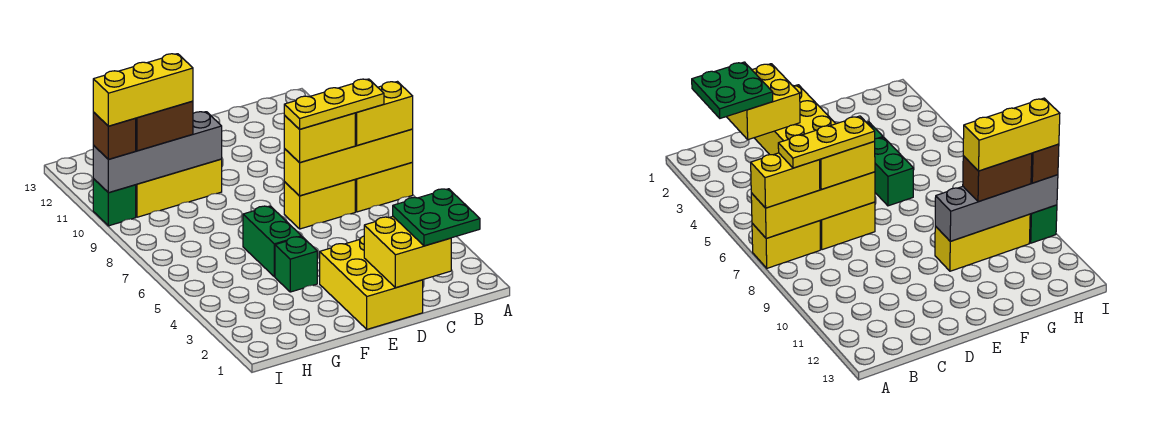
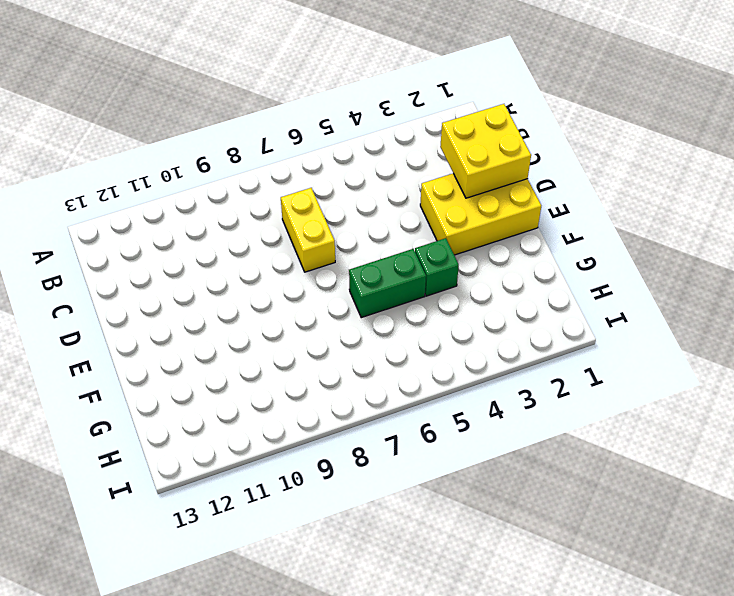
none -> yellow 1x2 brick [355,163,413,212]
none -> yellow 1x3 brick [136,159,222,217]
none -> green 1x1 brick [93,179,136,226]

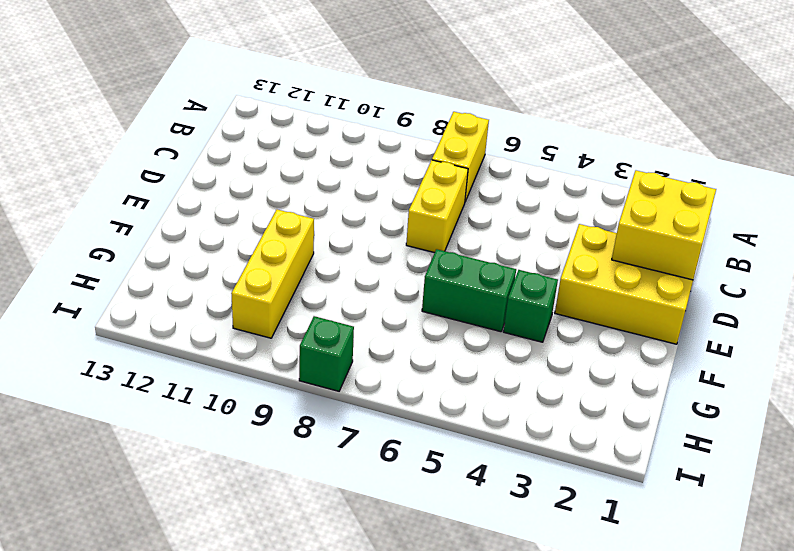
green 1x1 brick [299,316,354,391] -> green 1x1 brick moved to [93,179,136,226]
none -> yellow 1x4 brick [284,129,413,196]
none -> grey 1x4 brick [93,112,222,193]
none -> yellow 1x2 brick [355,82,413,145]

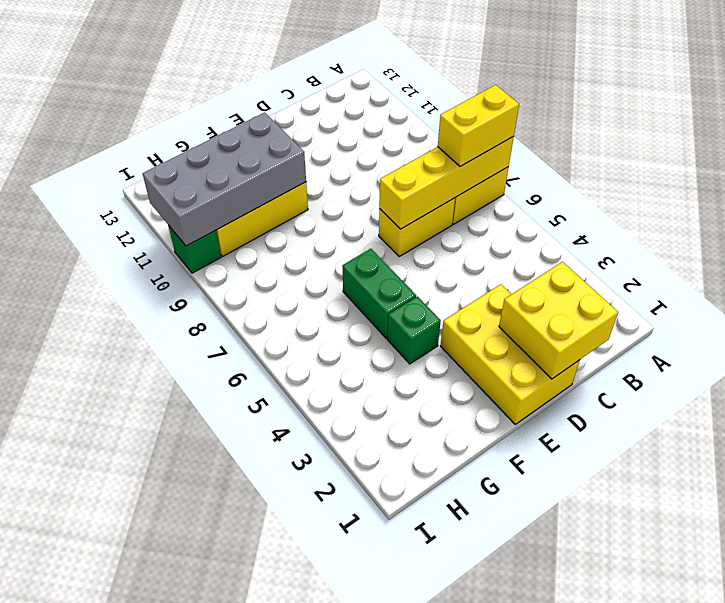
grey 2x4 brick [143,112,306,246] -> grey 1x4 brick [93,112,222,193]
none -> green 2x2 plate [393,189,480,246]
none -> yellow 1x2 brick [284,113,355,163]
none -> brown 1x2 brick [135,101,193,151]

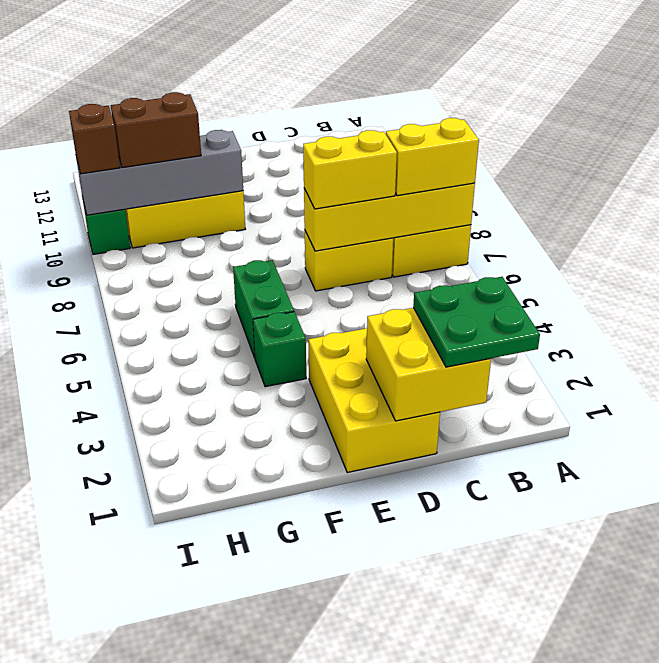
none -> yellow 1x3 plate [284,79,384,129]
none -> yellow 1x3 brick [93,54,193,126]

